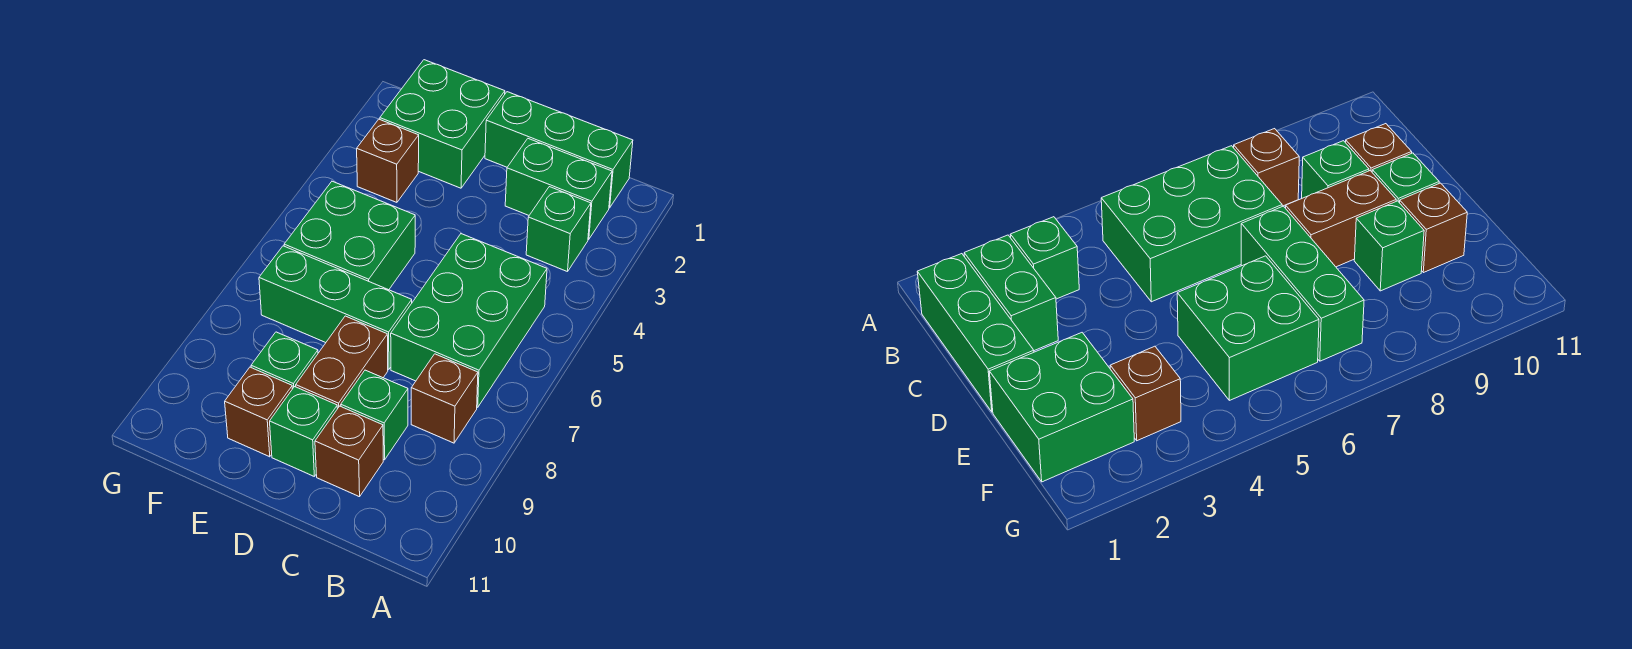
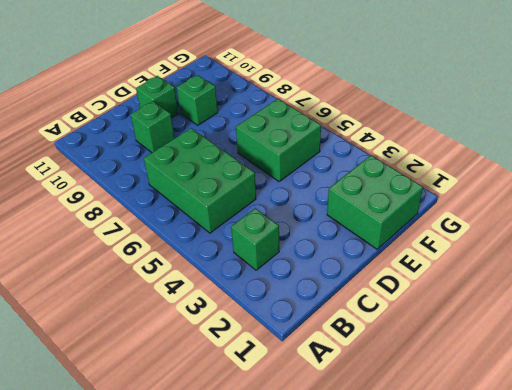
none -> green 1x3 brick [485,92,633,208]
none -> green 1x2 brick [505,139,612,239]
none -> brown 1x1 brick [411,354,478,443]

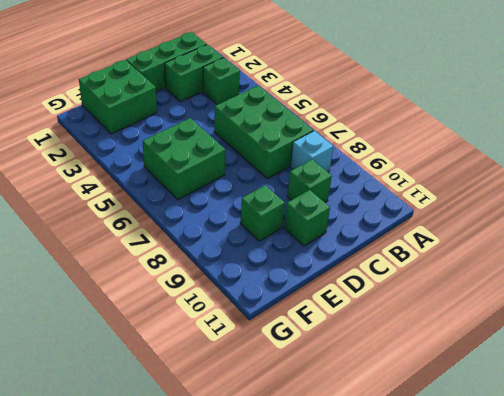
cyan 1x1 brick [291,131,333,172] -> brown 1x1 brick [411,354,478,443]
none -> brown 1x1 brick [315,406,383,497]
none -> green 1x3 brick [259,246,412,369]
none -> brown 1x2 brick [296,316,388,408]

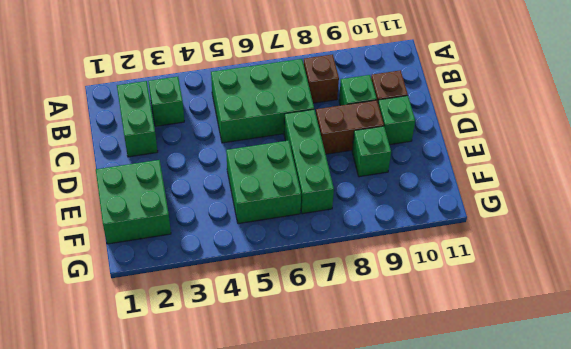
none -> green 1x3 brick [485,92,633,208]
none -> brown 1x1 brick [225,367,292,457]
none -> brown 1x1 brick [357,119,419,202]

